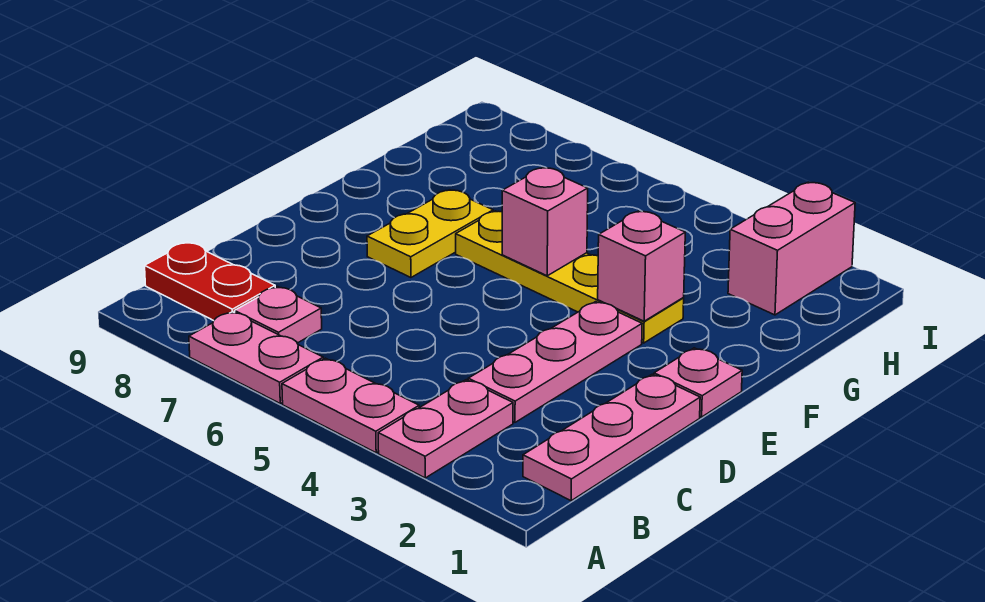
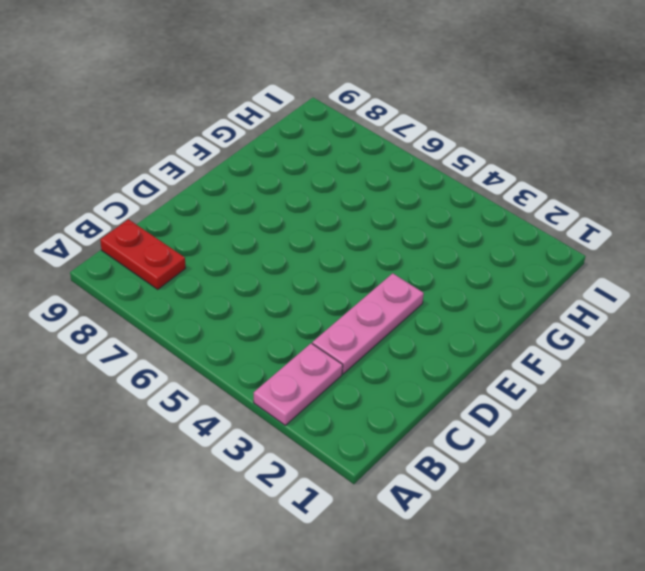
none -> pink 1x2 plate [282,358,419,453]
none -> pink 1x2 plate [189,312,323,404]
none -> pink 1x3 plate [523,374,700,501]

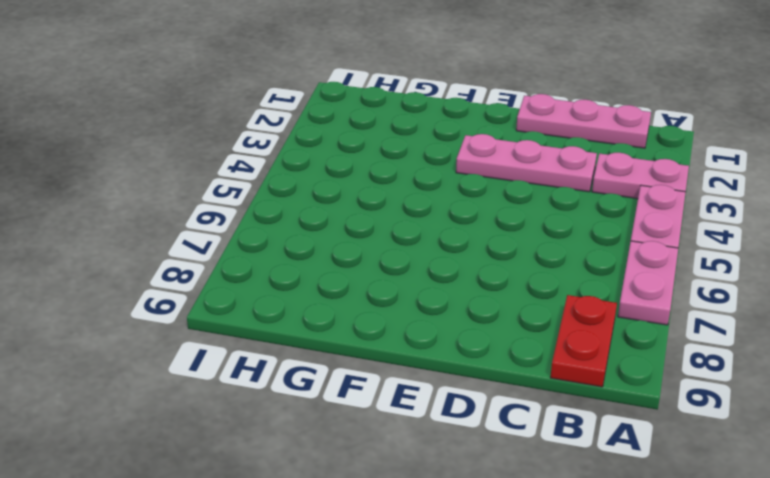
none -> pink 1x1 plate [235,287,322,343]
none -> pink 1x1 plate [654,348,742,417]
none -> yellow 1x2 plate [367,190,493,277]

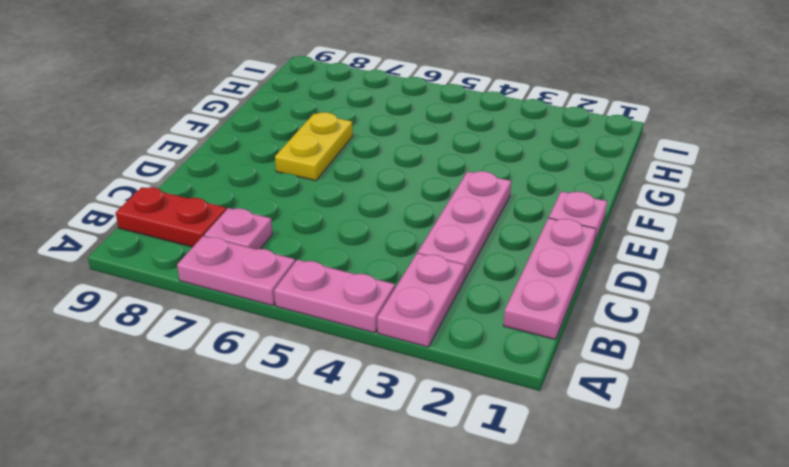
none -> yellow 1x4 plate [456,211,684,343]
none -> pink 1x2 brick [728,182,855,315]
none -> pink 1x1 brick [598,211,685,321]

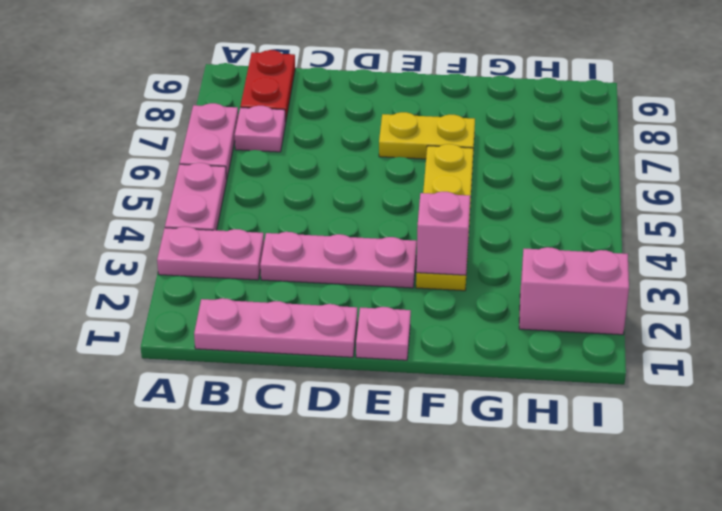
none -> pink 1x1 brick [502,168,588,276]

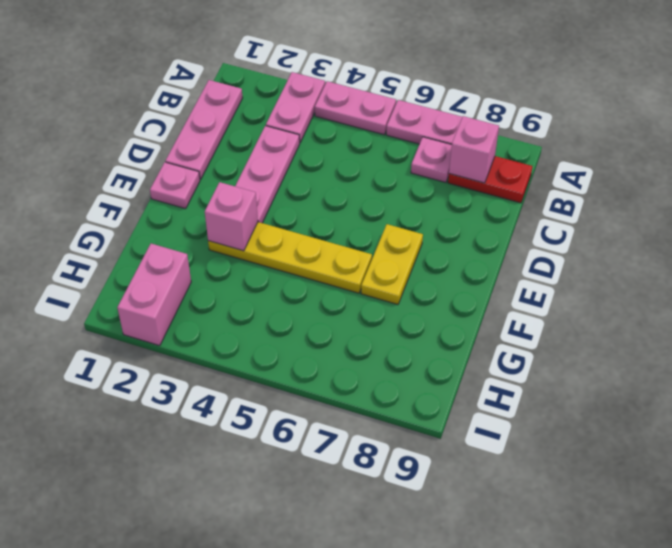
pink 1x1 brick [449,116,499,183] -> pink 1x1 brick moved to [502,168,588,276]

